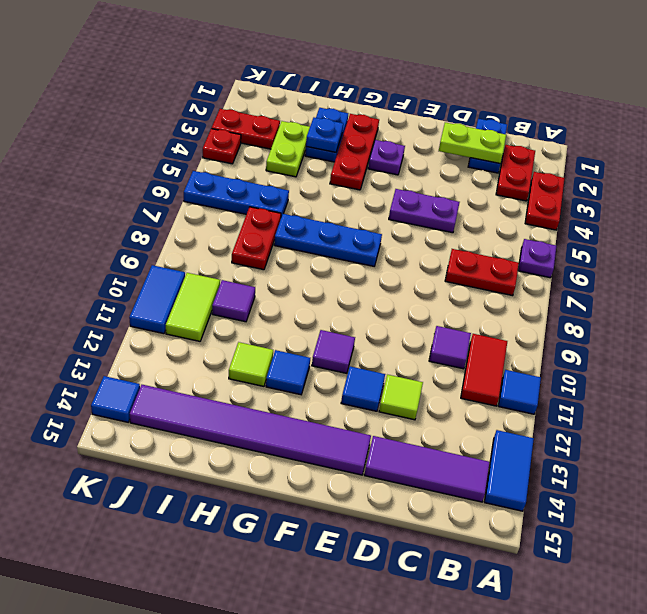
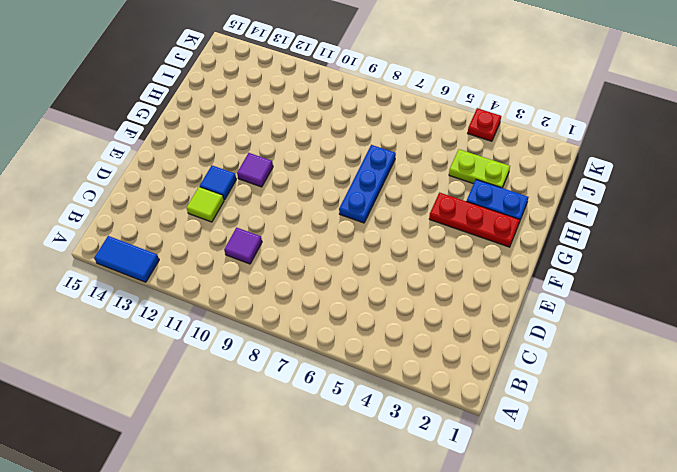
none -> red 1x2 plate [525,172,564,230]
none -> purple 1x1 plate [518,239,556,278]
none -> blue 1x1 tile [499,370,541,414]
none -> red 1x2 plate [496,145,535,201]

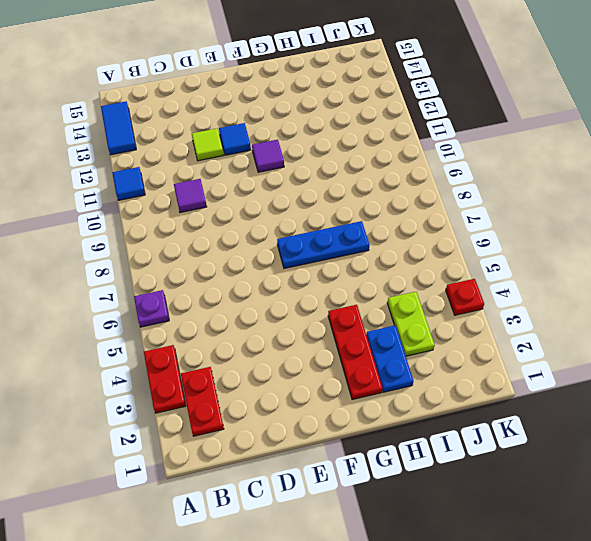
none -> red 1x2 plate [445,249,519,296]
none -> red 1x2 tile [461,334,507,406]
none -> purple 1x3 tile [364,436,490,502]
none -> blue 1x2 plate [468,119,507,173]

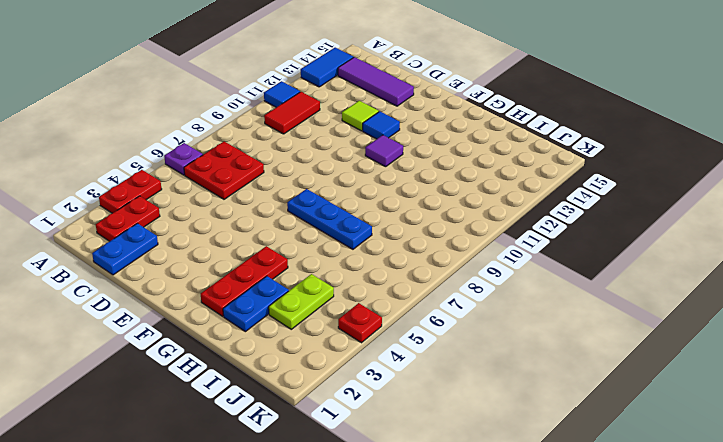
red 2x2 plate [184,142,264,199] -> red 1x2 plate [445,249,519,296]
none -> purple 1x1 tile [429,326,471,369]
none -> purple 1x2 plate [389,189,460,233]
none -> purple 1x6 tile [130,385,371,475]
none -> purple 1x1 plate [368,140,405,175]

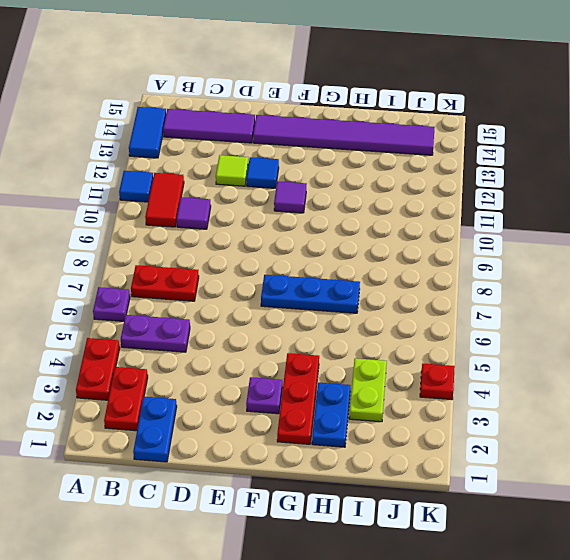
purple 1x2 plate [121,315,190,352] -> purple 1x2 plate moved to [389,189,460,233]
none -> blue 1x1 tile [266,350,310,395]
none -> lime 1x1 tile [229,342,273,386]
none -> blue 1x3 plate [184,171,289,217]
none -> red 1x2 plate [232,207,281,270]

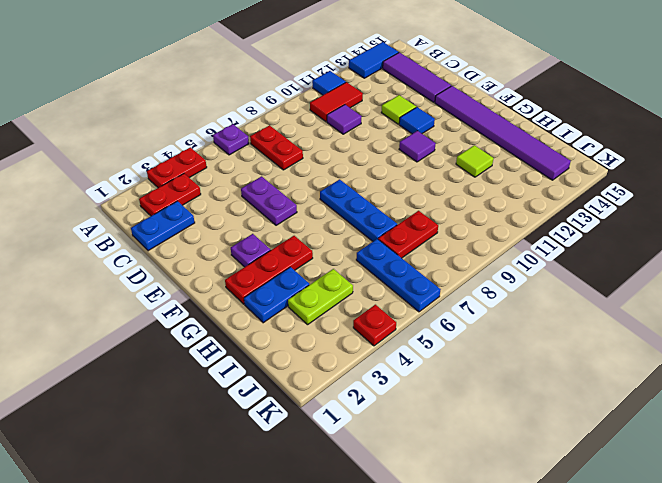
none -> blue 1x1 tile [266,350,310,395]
none -> purple 1x1 tile [212,280,255,322]
none -> red 1x2 plate [212,109,280,149]
none -> lime 1x2 tile [166,273,220,341]

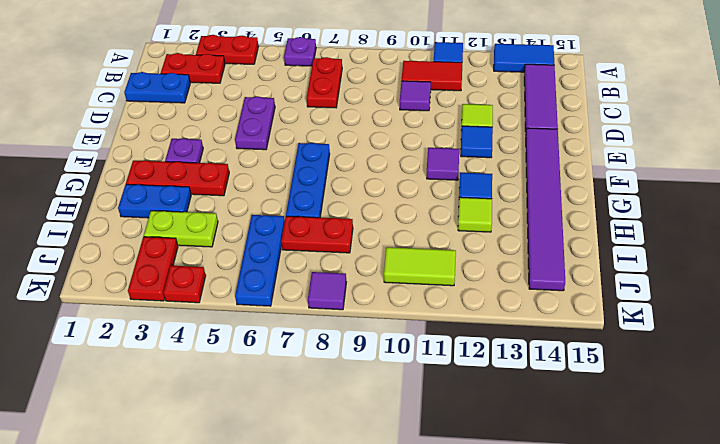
purple 1x1 tile [308,272,346,310] -> purple 1x1 tile moved to [212,280,255,322]
none -> blue 1x2 tile [129,265,185,334]
none -> blue 1x1 tile [91,376,140,422]
none -> lime 1x2 plate [439,122,506,164]
none -> blue 1x1 plate [306,118,343,152]

